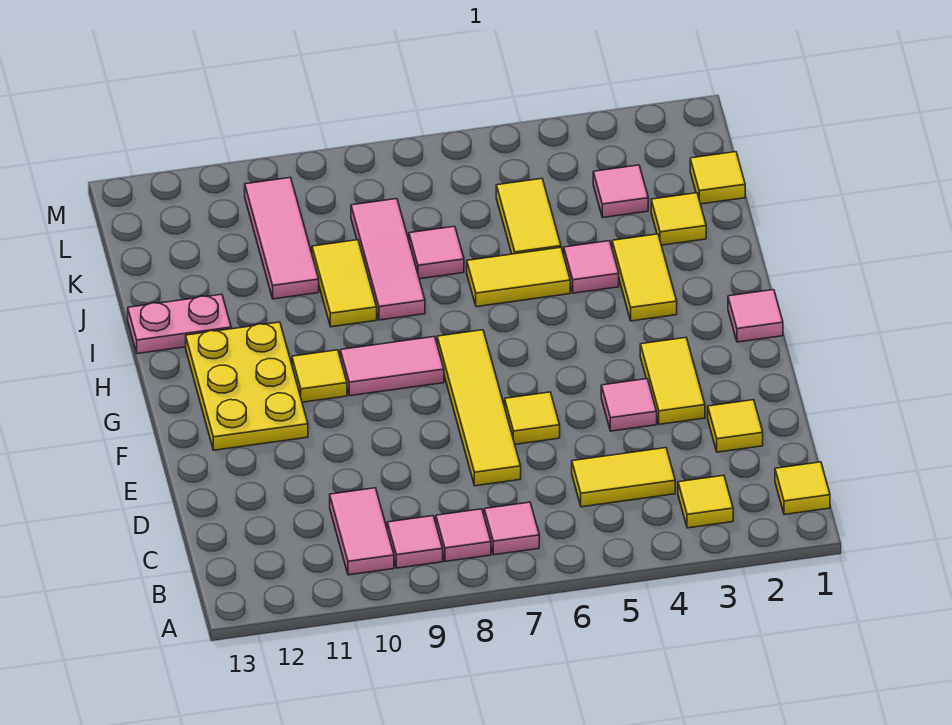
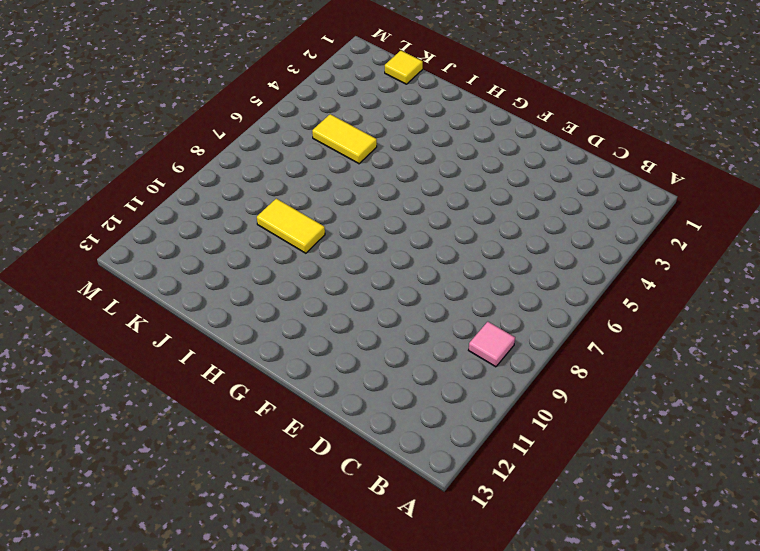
none -> yellow 1x1 tile [775,462,830,515]
none -> yellow 1x1 tile [678,475,733,528]
none -> pink 1x1 tile [484,502,539,555]

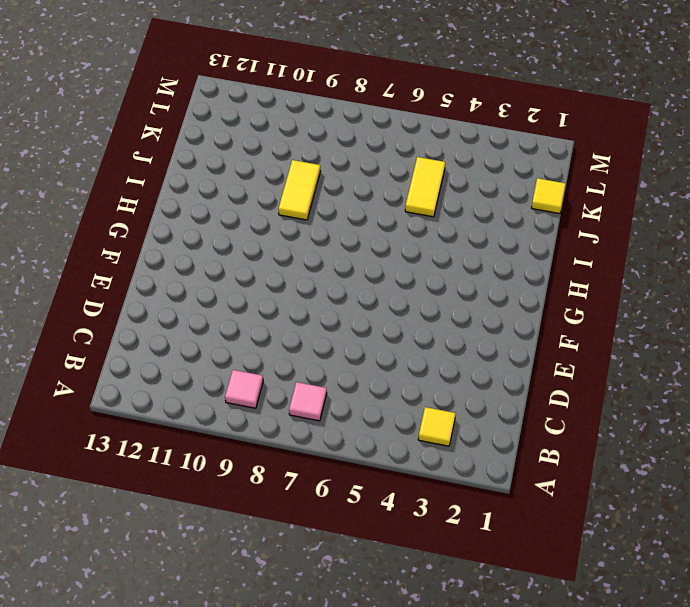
none -> yellow 1x1 tile [775,462,830,515]
none -> pink 1x1 tile [436,509,491,561]
none -> pink 1x2 tile [330,488,394,575]

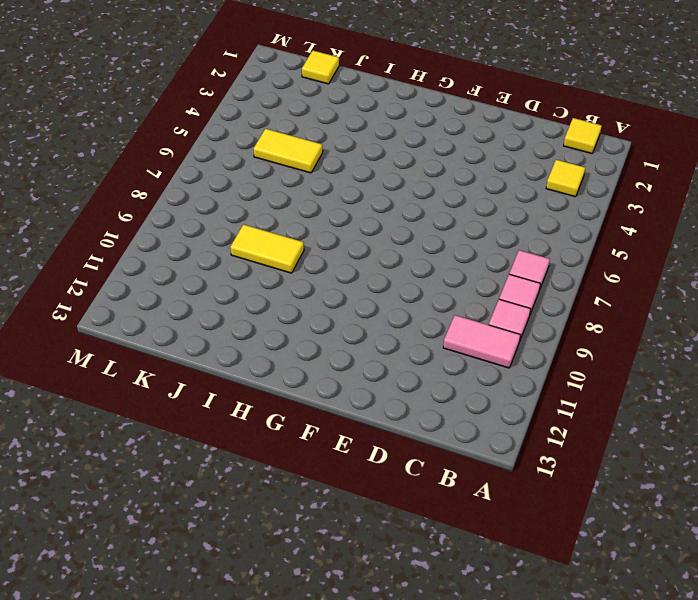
none -> yellow 1x2 tile [572,448,675,507]
none -> yellow 1x1 tile [708,400,763,452]
none -> yellow 1x4 tile [437,330,521,486]

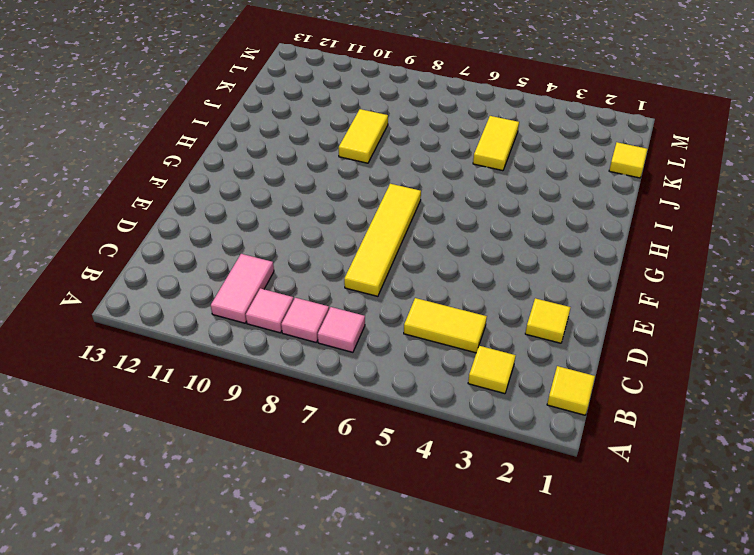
none -> yellow 1x2 tile [640,338,705,424]
none -> pink 1x1 tile [601,379,657,431]
none -> yellow 1x1 tile [505,392,560,444]

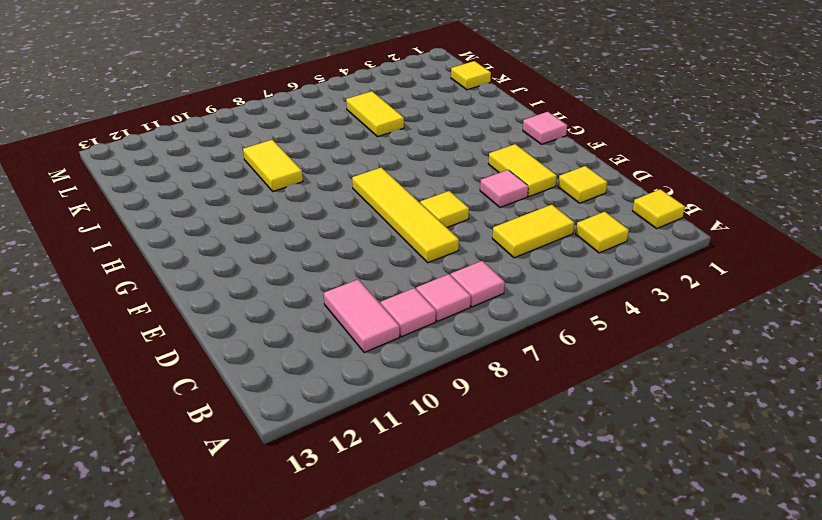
none -> yellow 2x3 plate [186,322,308,450]
none -> pink 1x2 tile [340,337,444,396]
none -> yellow 1x1 tile [292,350,347,402]

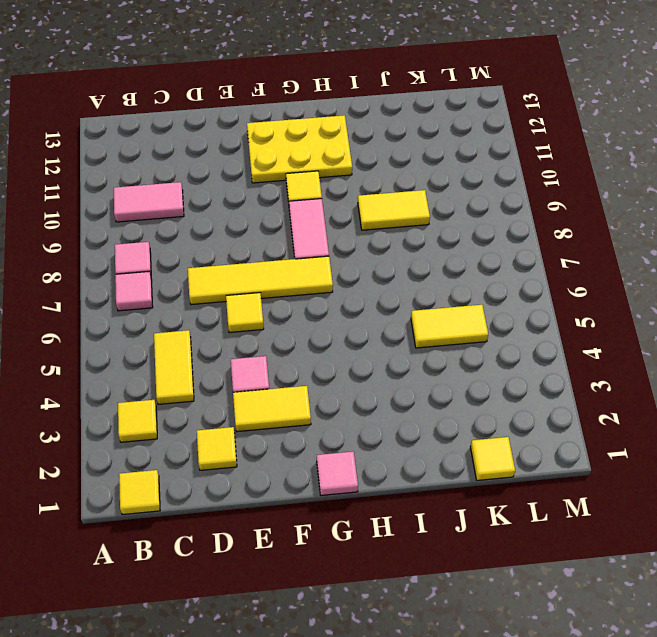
none -> pink 1x1 tile [387,516,443,568]
none -> yellow 1x2 tile [612,234,677,321]
none -> pink 1x1 tile [564,241,619,293]

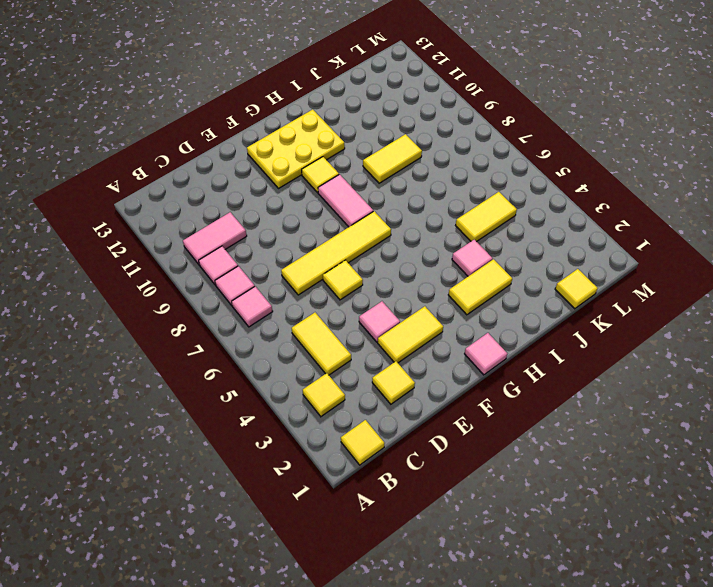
none -> yellow 1x2 tile [467,247,570,307]
none -> pink 1x3 tile [351,199,425,320]
none -> pink 1x2 plate [128,294,231,354]

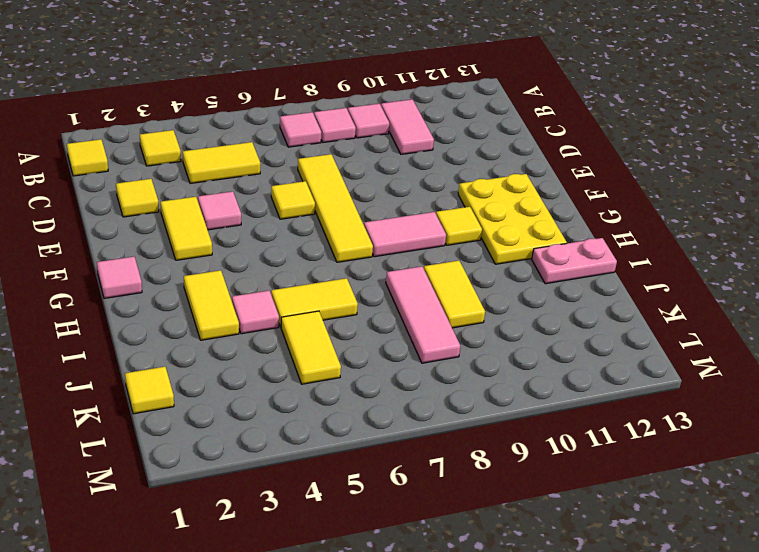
none -> yellow 1x1 tile [651,193,706,245]
none -> pink 1x1 tile [409,226,464,279]
none -> pink 1x3 tile [245,177,319,299]

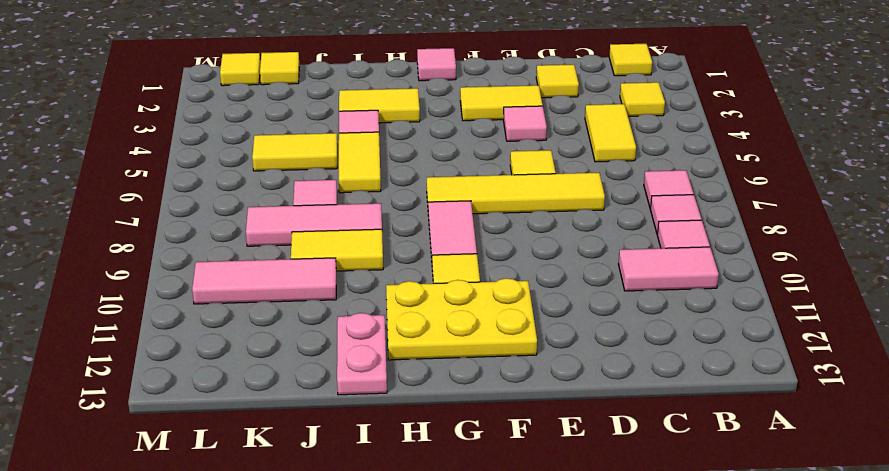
yellow 1x1 tile [220,53,260,86] -> yellow 1x1 tile moved to [651,193,706,245]
none -> pink 1x1 tile [593,165,648,218]

